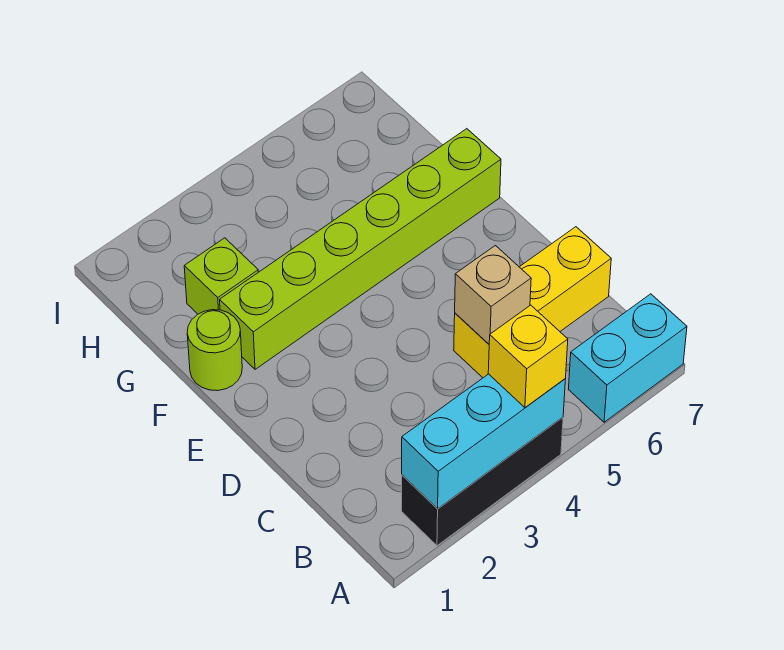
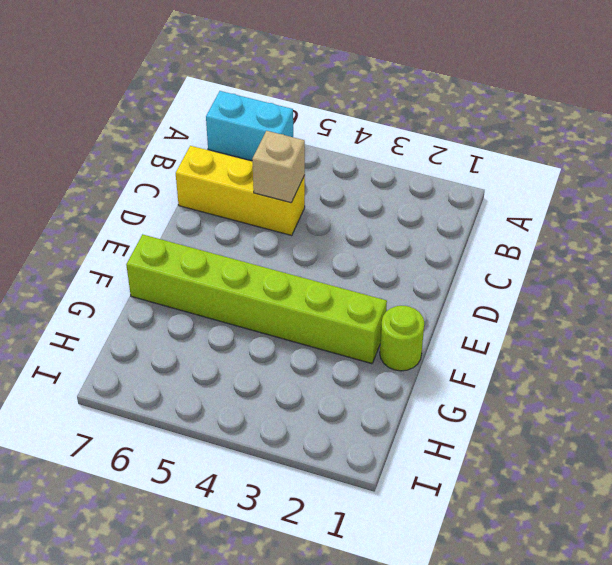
none -> black 1x3 brick [402,417,563,546]
none -> lime 1x1 brick [184,238,258,314]

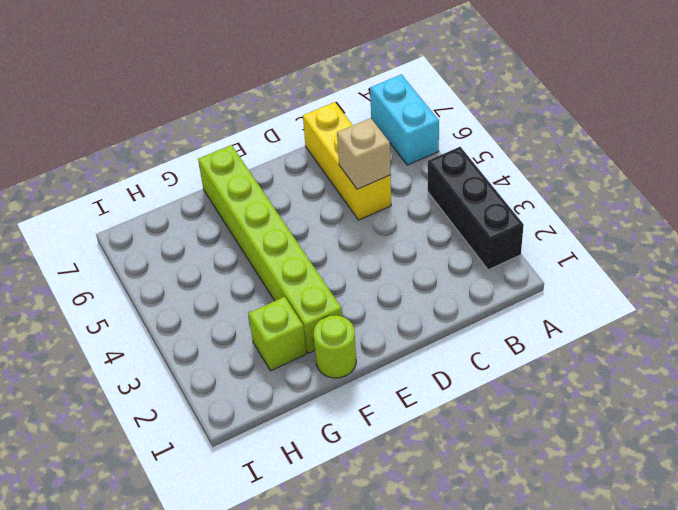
none -> cyan 1x3 brick [402,374,565,509]
none -> yellow 1x1 brick [488,305,568,408]

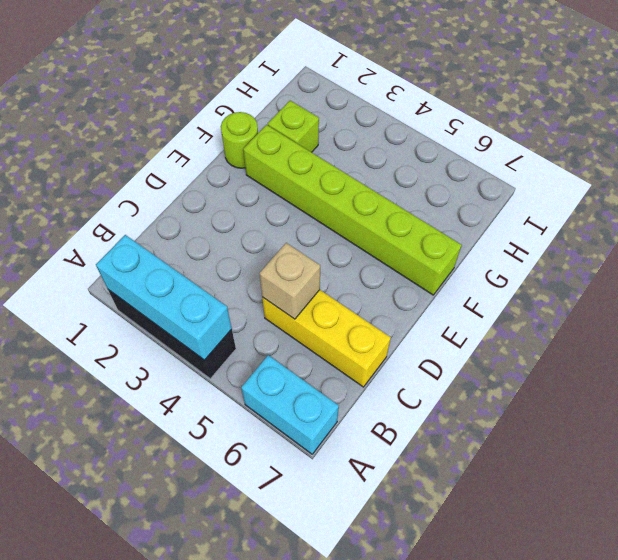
none -> yellow 1x1 brick [488,305,568,408]

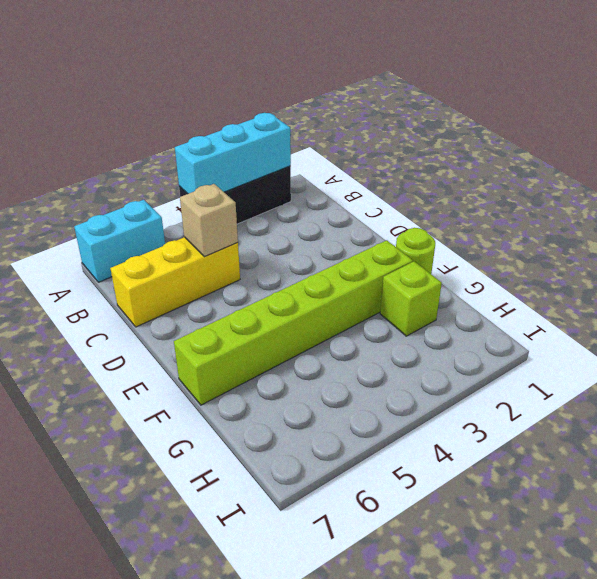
none -> yellow 1x1 brick [488,305,568,408]

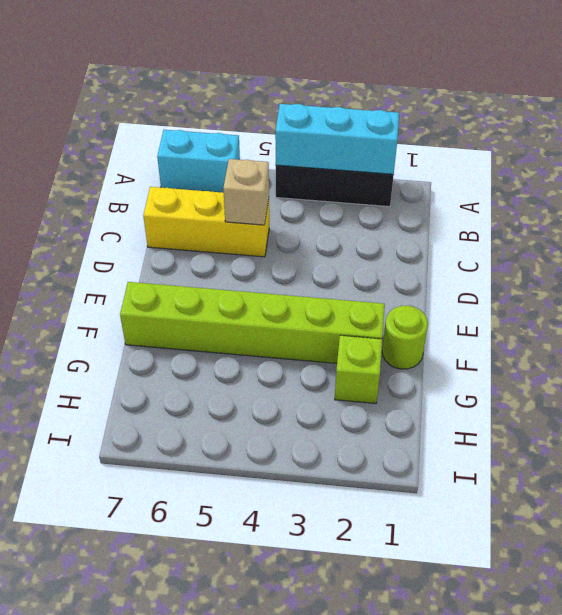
none -> yellow 1x1 brick [488,305,568,408]

